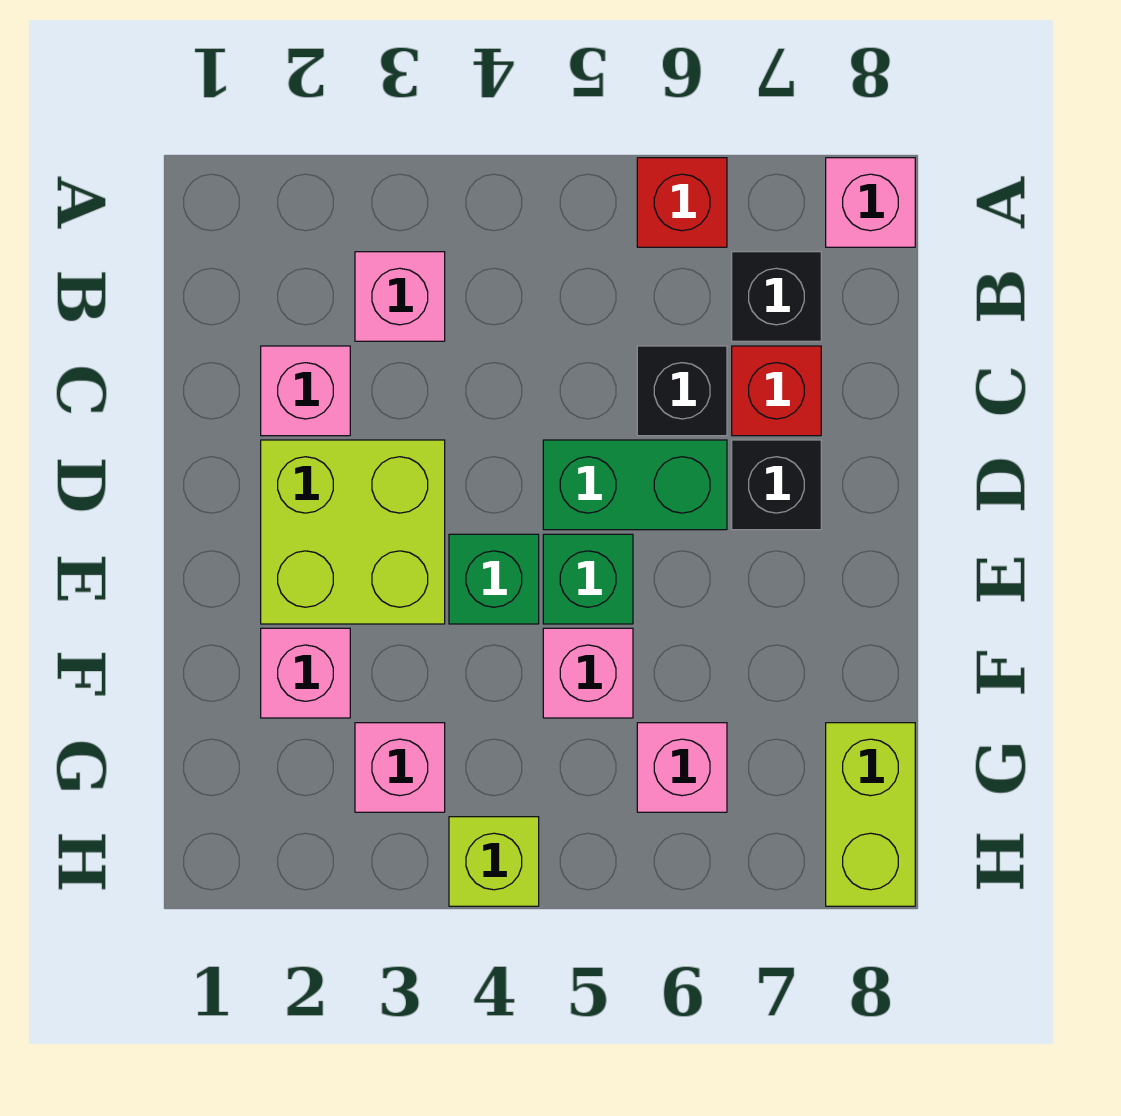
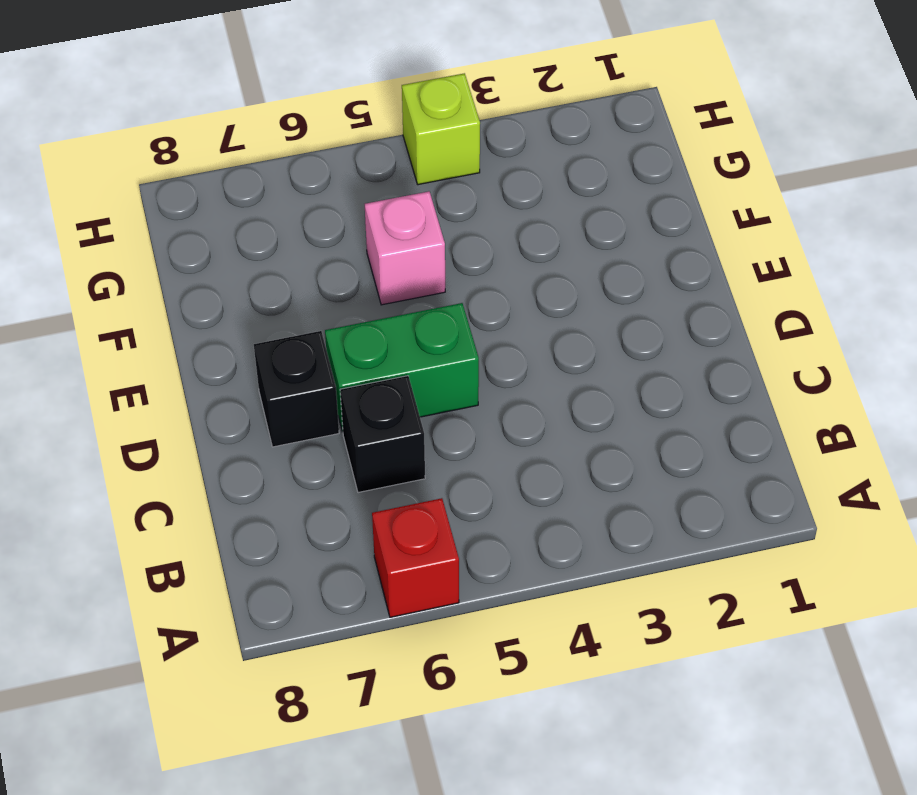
none -> pink 1x1 brick [826,158,915,247]
none -> pink 1x1 brick [355,252,445,341]
none -> black 1x1 brick [732,252,821,341]

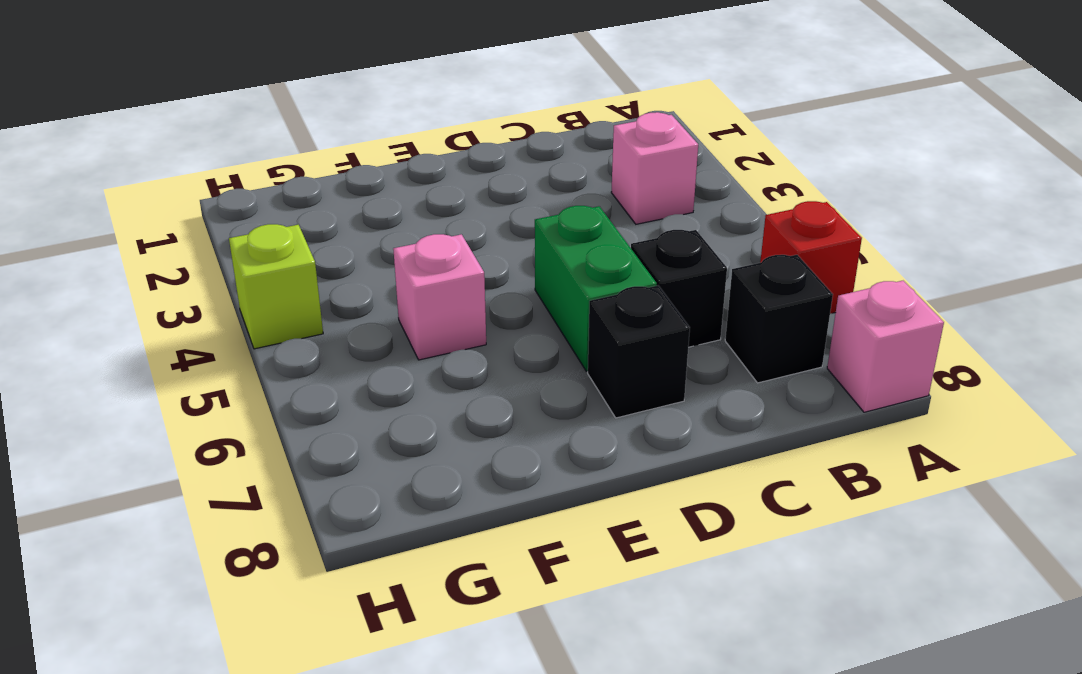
none -> pink 1x1 brick [261,346,350,436]
none -> red 1x1 brick [732,346,821,436]
none -> lime 2x2 brick [261,440,445,624]

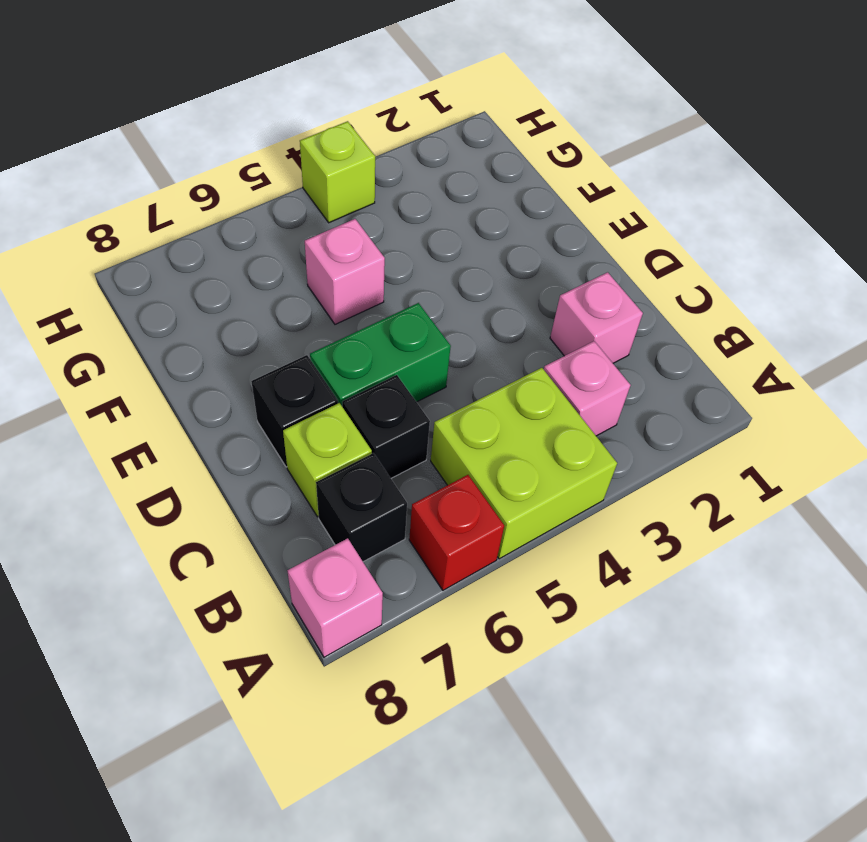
lime 2x2 brick [431,368,617,559] -> lime 2x2 brick moved to [261,440,445,624]
lime 1x1 brick [283,403,372,517] -> red 1x1 brick [732,346,821,436]
none -> green 1x1 brick [449,534,539,624]
none -> green 1x1 brick [543,534,633,624]
none -> pink 1x1 brick [261,628,350,718]

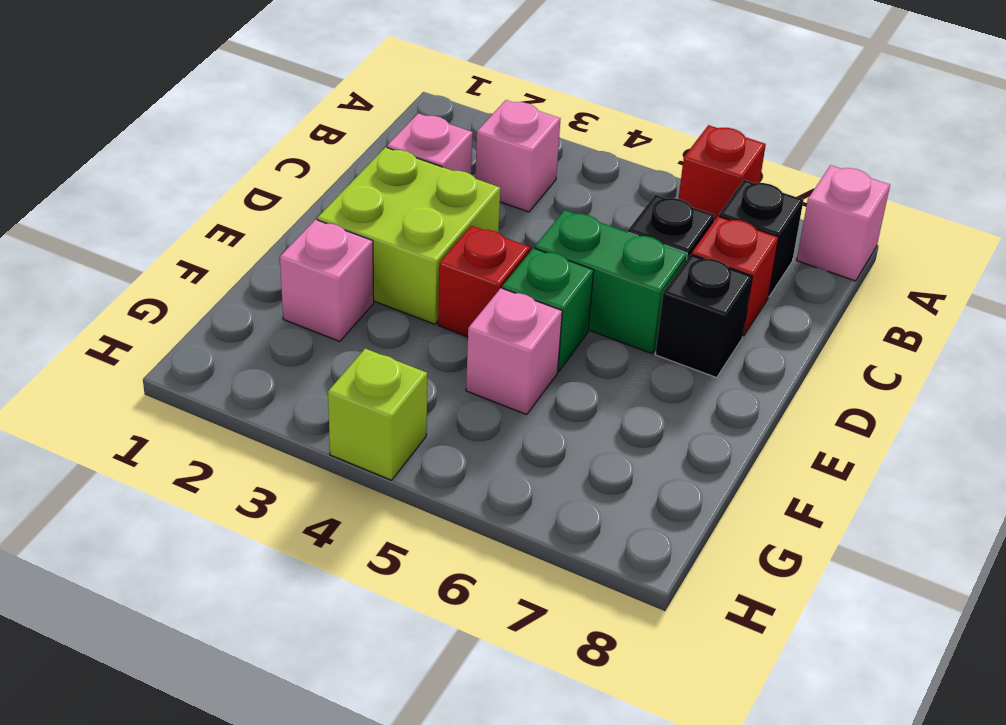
red 1x1 brick [438,226,530,337] -> green 1x1 brick [449,534,539,624]
none -> pink 1x1 brick [355,723,445,812]
none -> pink 1x1 brick [637,723,727,812]
none -> lime 1x2 brick [826,723,915,906]

